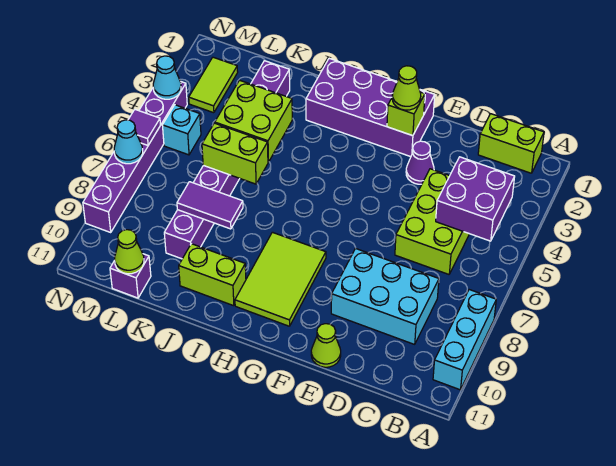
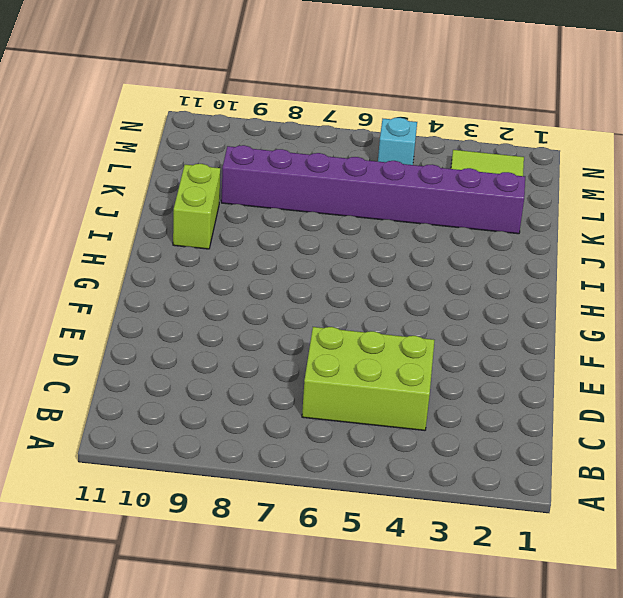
none -> cyan 1x3 brick [433,290,496,390]
none -> lime 1x2 brick [478,114,544,173]
none -> cyan 2x3 brick [331,248,439,344]

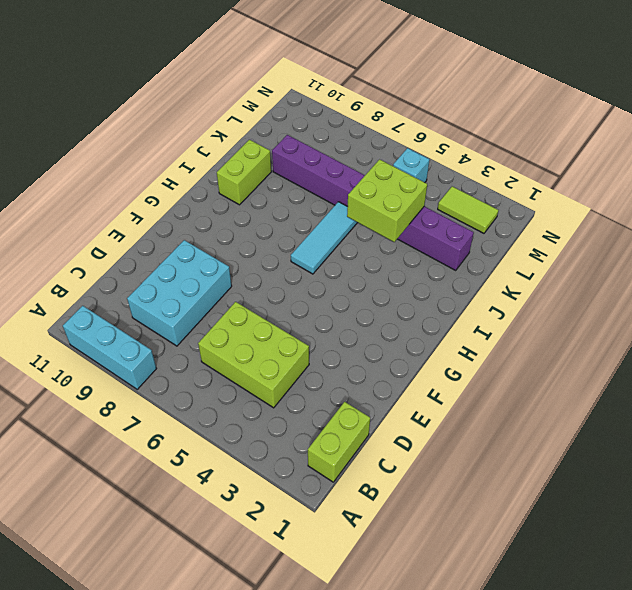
cyan 1x3 tile [291,202,358,274] -> none
none -> purple 1x1 cone [406,141,434,184]
none -> lime 1x1 cone [311,324,341,367]
none -> purple 2x4 brick [306,58,435,157]

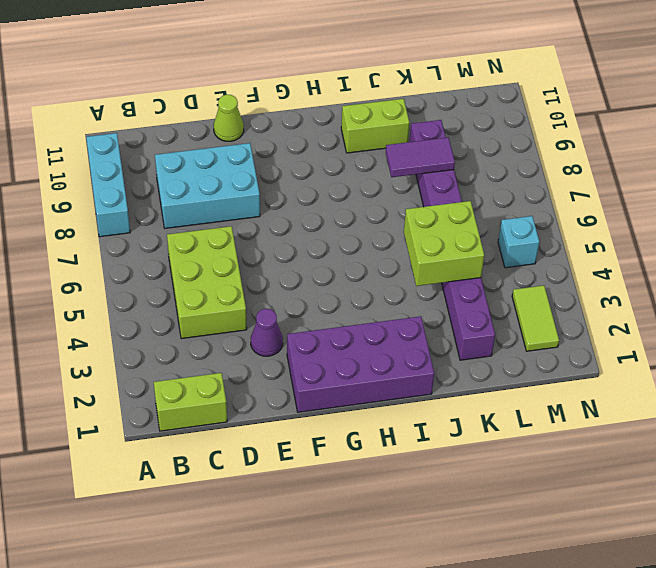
none -> lime 2x3 tile [235,232,326,326]
none -> purple 1x1 brick [110,254,151,298]
none -> purple 1x6 brick [83,81,187,232]

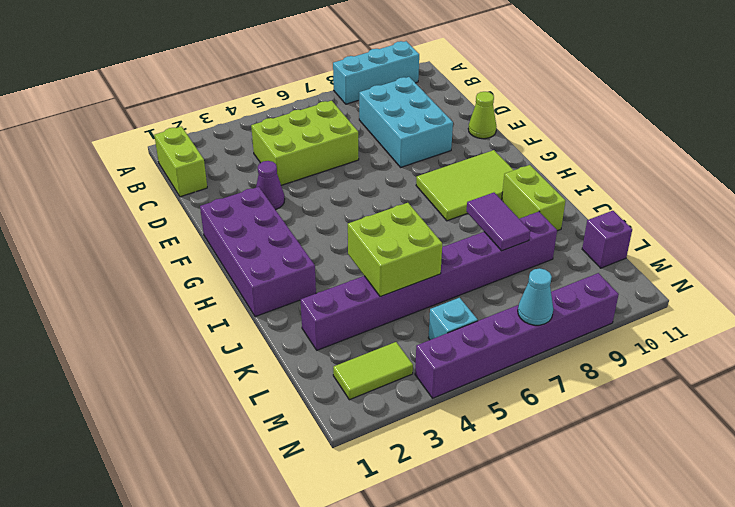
none -> purple 2x2 brick [436,157,515,241]
none -> lime 1x1 brick [387,92,425,136]
none -> lime 1x2 brick [202,123,268,184]

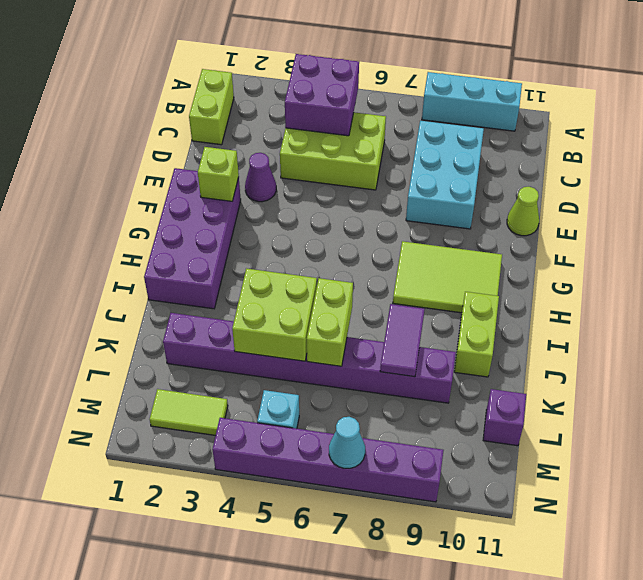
none -> lime 1x1 cone [115,230,144,274]
none -> cyan 1x1 cone [153,56,181,99]
none -> purple 1x1 tile [128,110,160,145]

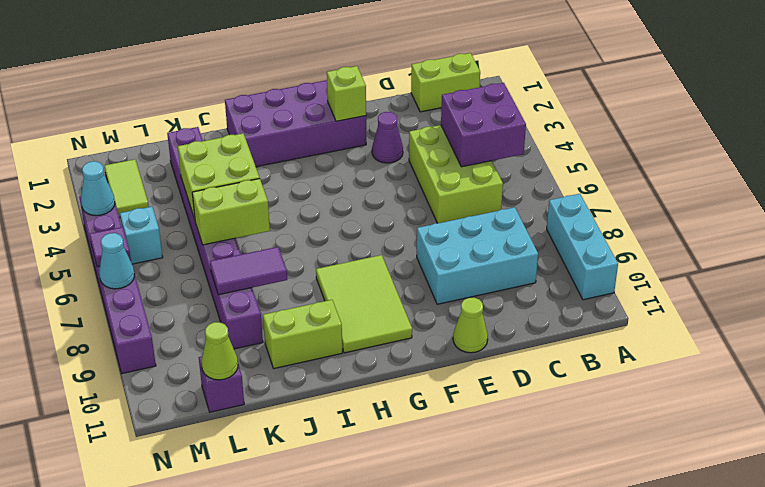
none -> lime 1x1 cone [392,66,421,110]

